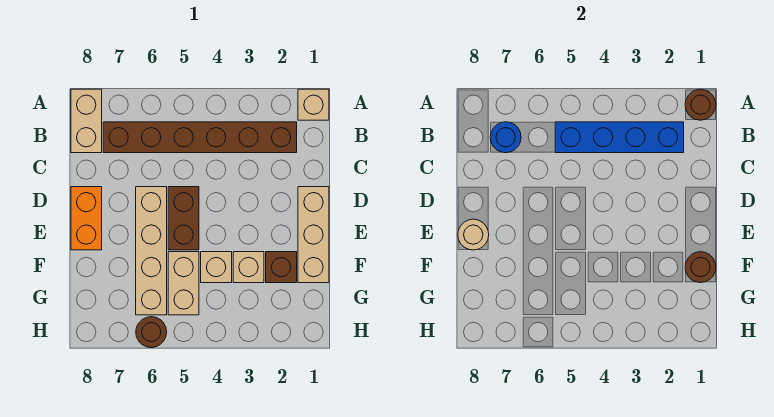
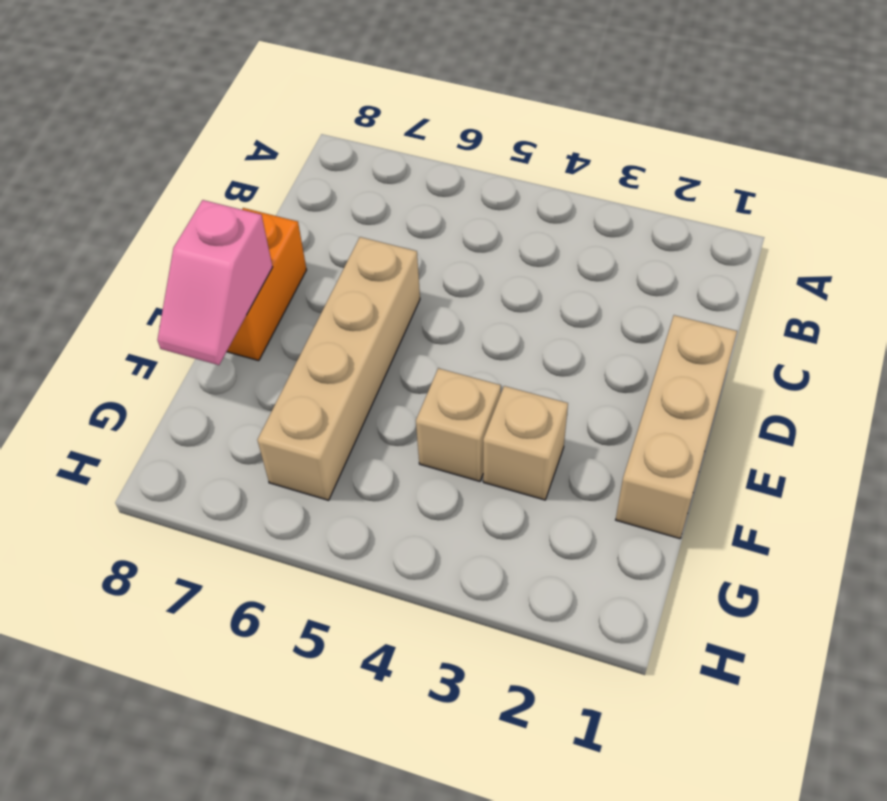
pink 1x2 slope [157,200,273,365] -> tan 1x1 round brick [458,219,489,250]
none -> tan 1x1 brick [298,89,329,120]
none -> tan 1x2 brick [71,89,102,153]
none -> brown 1x6 brick [103,122,297,153]

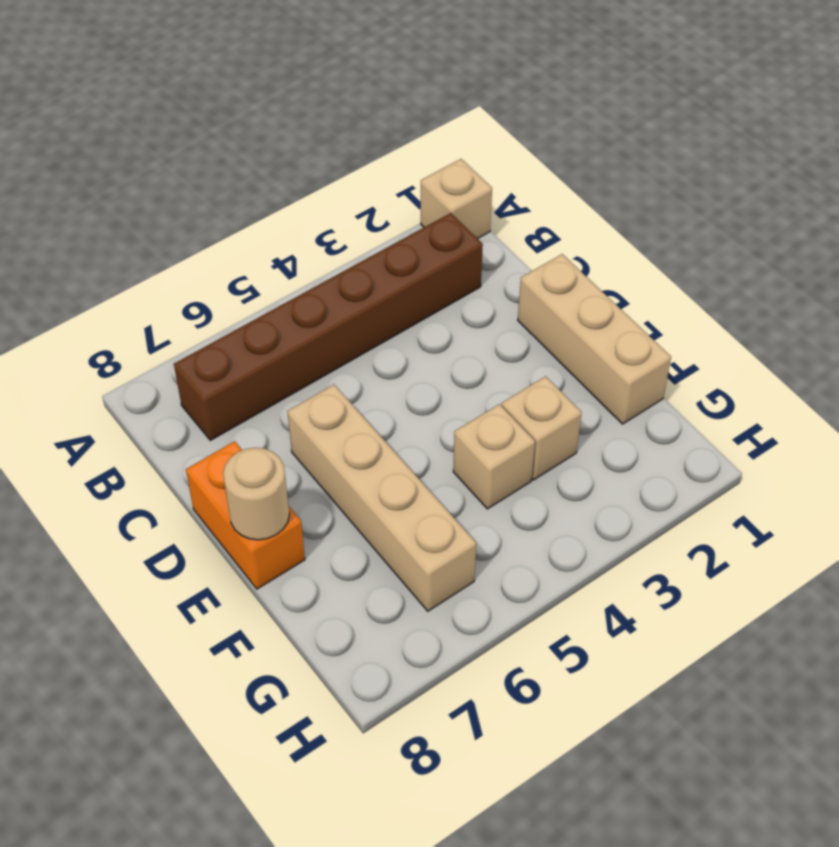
none -> tan 1x2 brick [71,89,102,153]
none -> brown 1x2 brick [168,187,199,250]
none -> brown 1x1 brick [266,252,297,283]

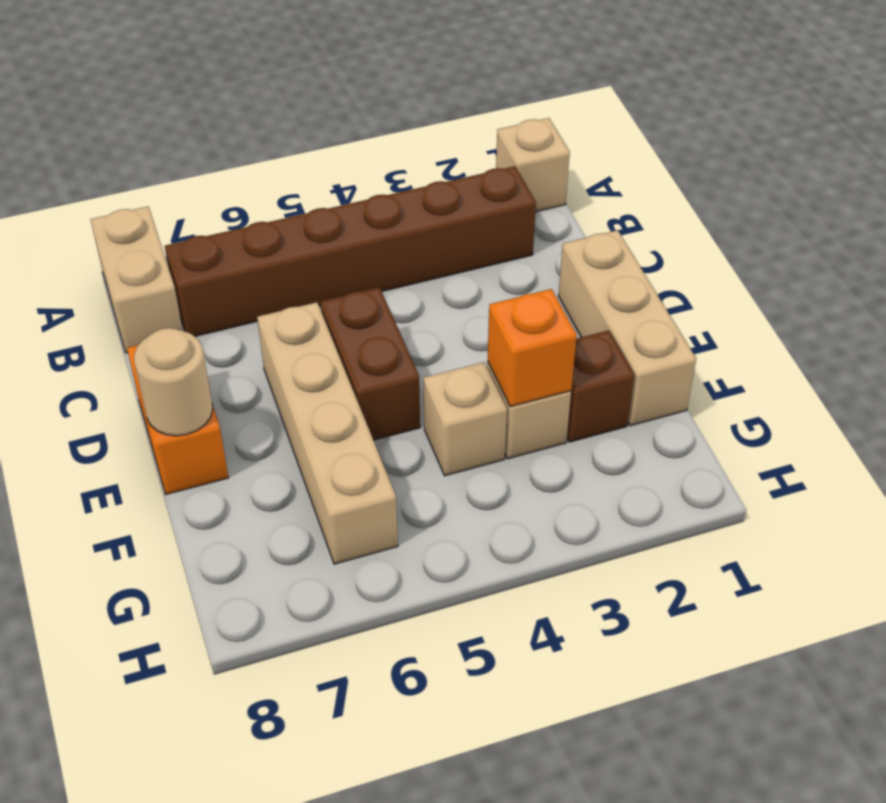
orange 1x1 brick [488,289,577,407] -> none
none -> tan 1x2 brick [168,252,199,315]
none -> brown 1x1 round brick [136,317,167,348]
none -> brown 1x1 round brick [685,89,716,120]

